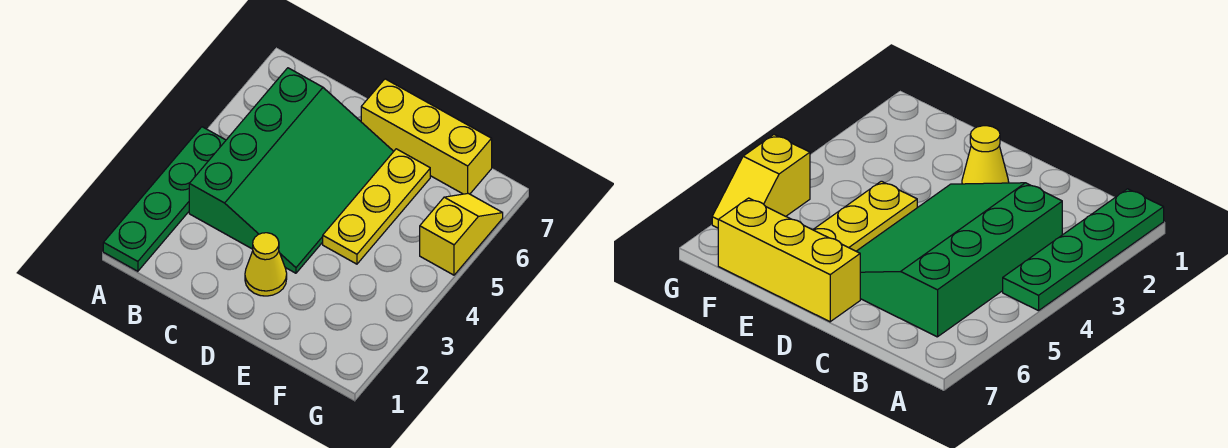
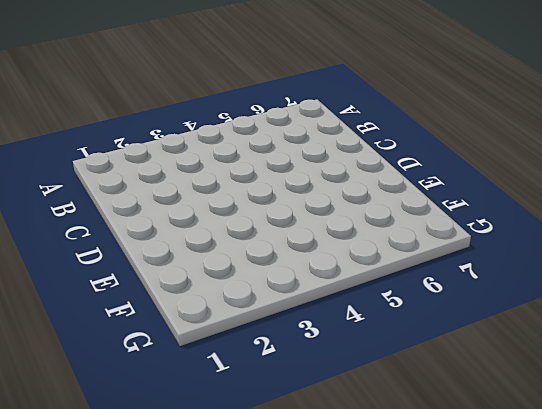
none -> green 1x4 plate [103,127,226,271]
none -> green 3x4 slope [189,68,394,273]

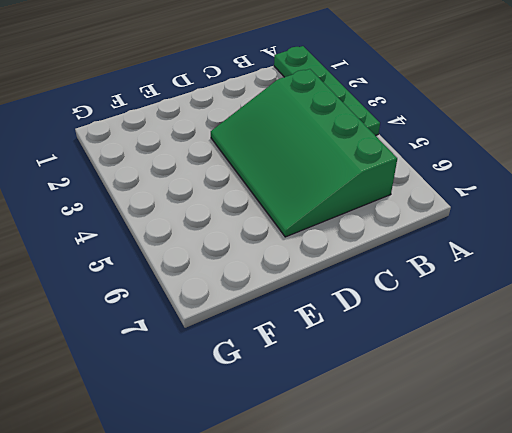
none -> yellow 1x1 cone [245,233,287,296]
none -> yellow 1x3 brick [361,79,492,194]

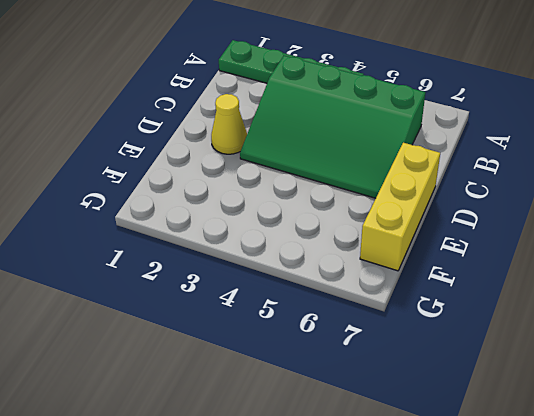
none -> yellow 1x3 plate [323,149,430,264]
none -> yellow 1x2 slope [420,193,503,275]

